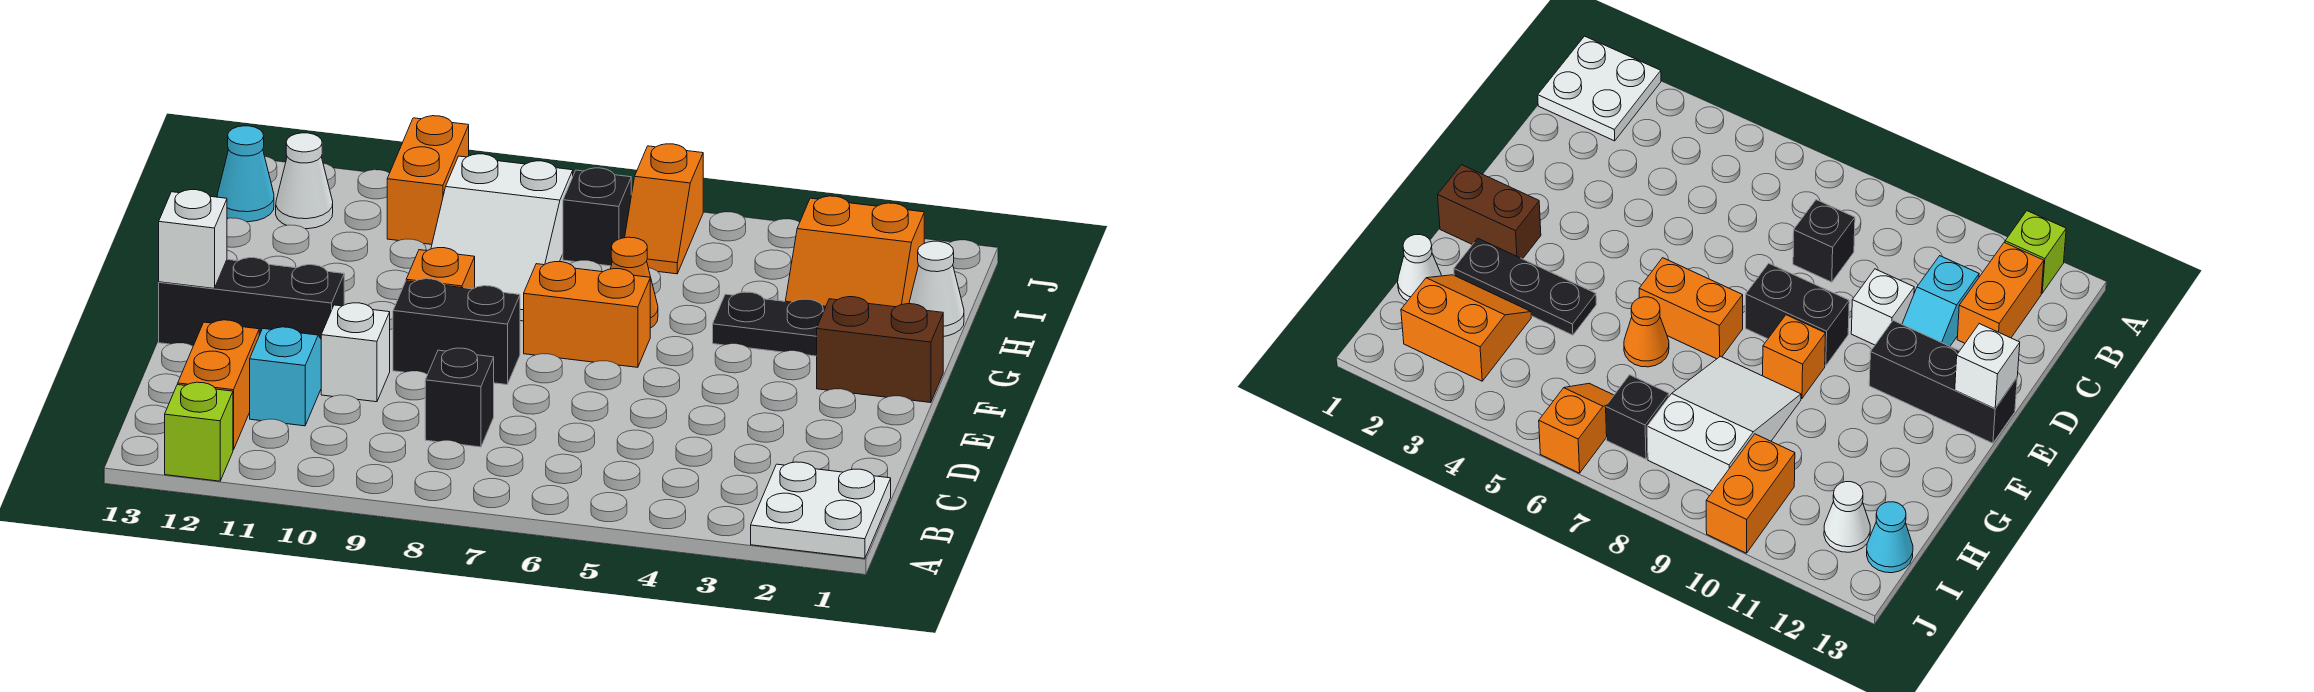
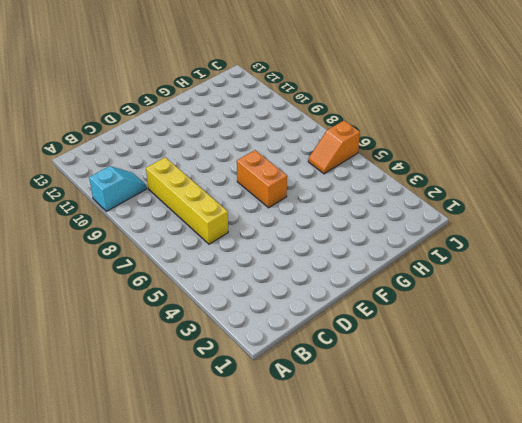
cyan 1x2 slope [89,166,147,211] -> cyan 1x2 slope moved to [250,327,321,426]
yellow 1x4 brick [146,157,228,244] -> black 1x1 brick [425,348,494,447]
none -> white 2x2 plate [751,462,891,559]
none -> lime 1x1 brick [165,382,233,481]
none -> orange 1x2 brick [178,320,259,450]

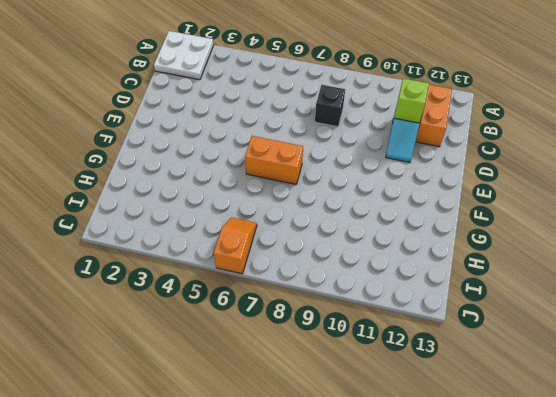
lime 1x1 brick [394,79,429,123] -> lime 1x1 brick moved to [165,382,233,481]
none -> white 1x1 brick [321,303,390,402]
none -> black 1x2 brick [393,279,520,385]
none -> black 1x3 brick [159,258,344,346]

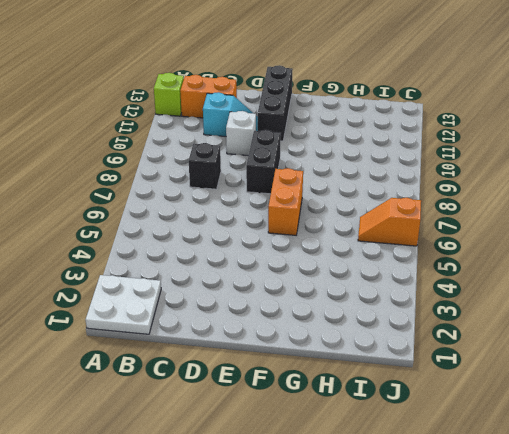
none -> brown 1x2 brick [817,297,943,403]
none -> orange 1x1 brick [406,248,475,289]
none -> black 1x3 plate [713,292,826,356]

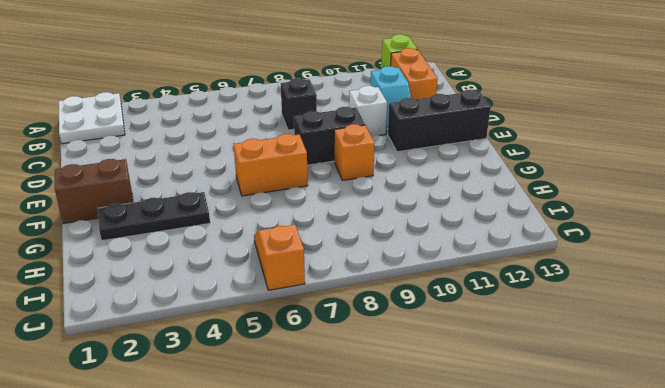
none -> orange 1x1 cone [611,237,658,328]
none -> white 2x3 slope [431,154,573,321]
none -> white 1x1 cone [909,241,964,336]

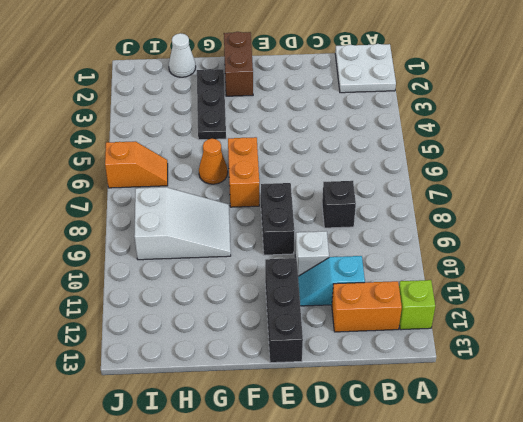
none -> orange 1x1 brick [406,248,475,289]
none -> orange 2x2 slope [785,196,924,307]
none -> black 1x1 brick [563,168,631,266]

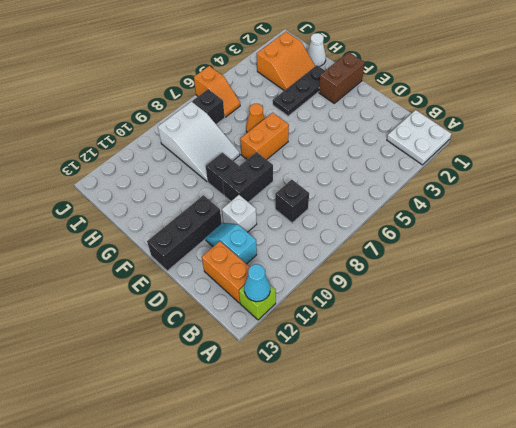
cyan 1x1 cone [244,264,270,302] -> cyan 1x1 cone moved to [217,126,274,222]
black 1x1 brick [206,153,239,195] -> orange 1x1 brick [406,248,475,289]
none -> orange 1x2 brick [387,116,469,244]
none -> white 1x1 cone [276,133,333,229]
none -> white 1x1 brick [159,190,227,288]

